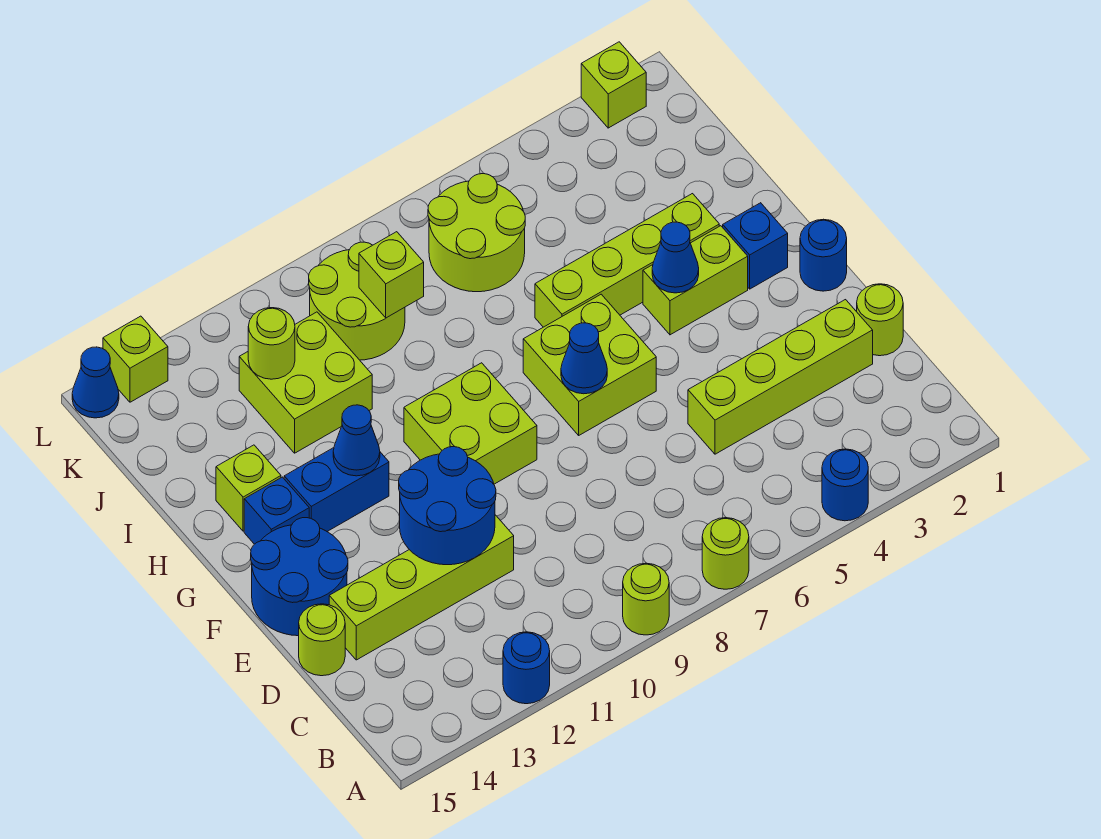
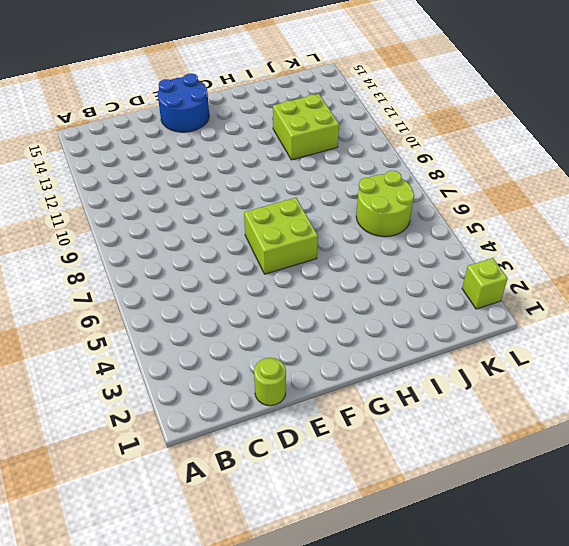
none -> blue 1x1 round brick [822,449,868,521]
none -> lime 1x1 round brick [702,518,749,589]
none -> lime 1x1 round brick [623,563,669,635]
none -> blue 1x1 round brick [503,632,550,704]

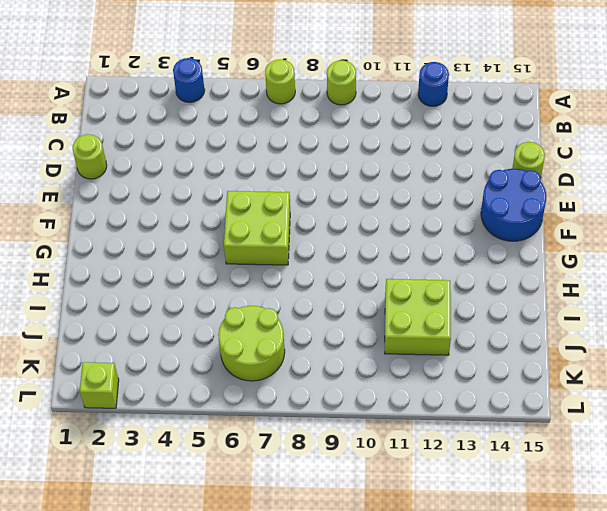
none -> lime 1x4 brick [688,300,873,454]
none -> lime 1x4 brick [329,515,514,660]
none -> blue 1x1 round brick [800,219,847,291]
none -> lime 2x2 brick [404,363,537,484]

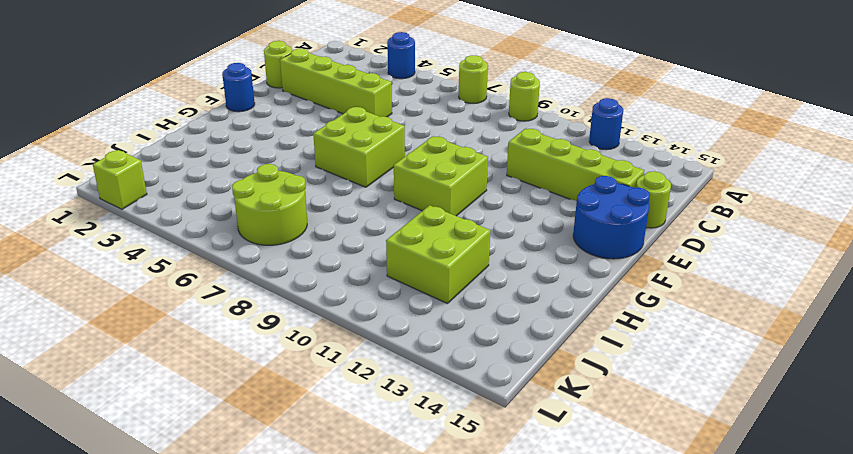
none -> blue 1x1 brick [723,203,788,289]
none -> lime 1x2 brick [643,226,748,335]
none -> blue 1x2 brick [284,448,389,531]
none -> blue 1x1 brick [244,477,309,544]

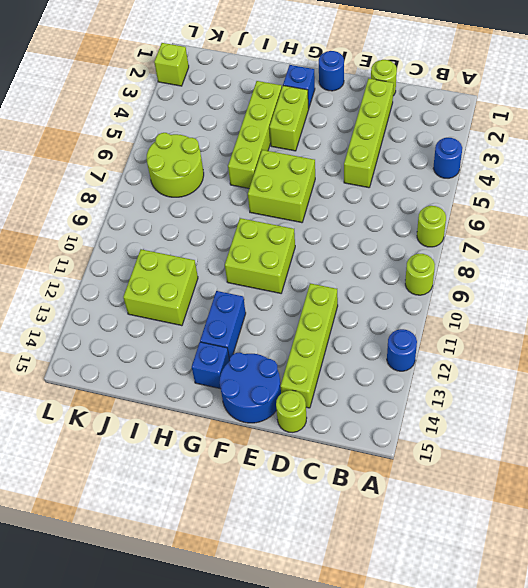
none -> lime 1x1 brick [216,445,281,531]
none -> lime 2x2 round brick [309,242,405,360]
none -> lime 1x1 brick [103,316,168,402]
none -> blue 1x1 cone [72,347,119,418]

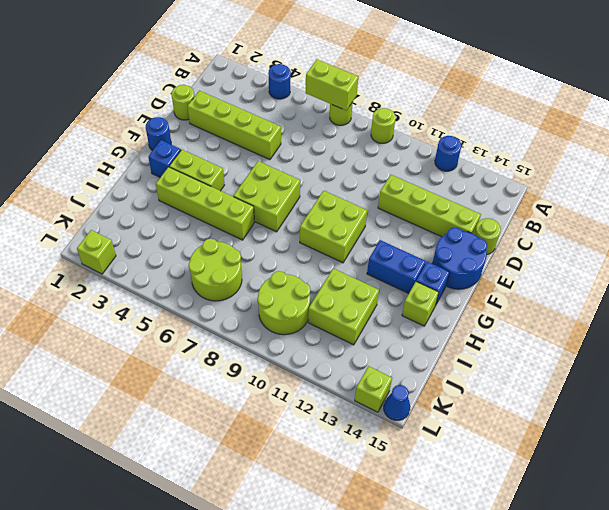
lime 1x2 brick [306,59,358,111] -> none
none -> blue 2x2 round brick [399,447,496,565]
none -> blue 1x1 cone [561,323,607,394]
none -> blue 1x1 cone [652,222,699,293]
none -> blue 1x1 cone [333,405,380,476]

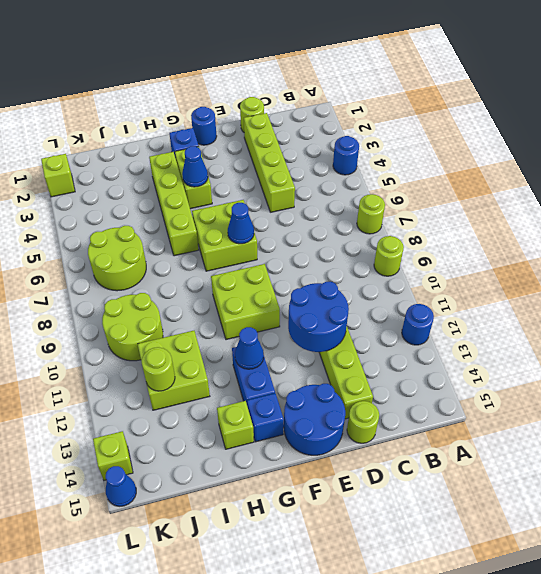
none -> lime 1x1 brick [359,232,424,318]

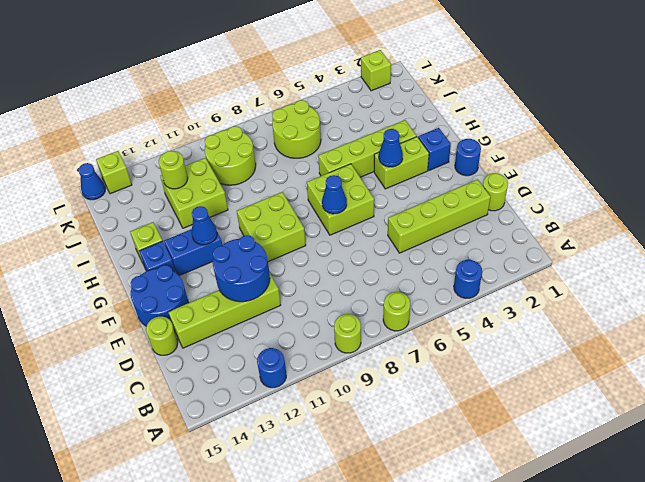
none -> lime 1x1 brick [359,232,424,318]

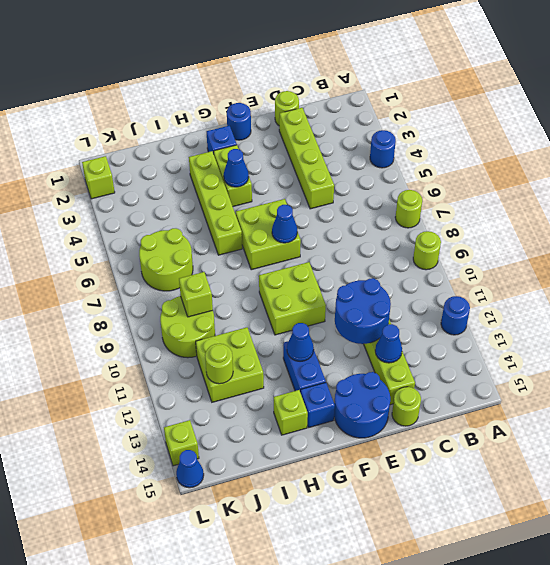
blue 1x1 cone [375,324,402,363] -> none

